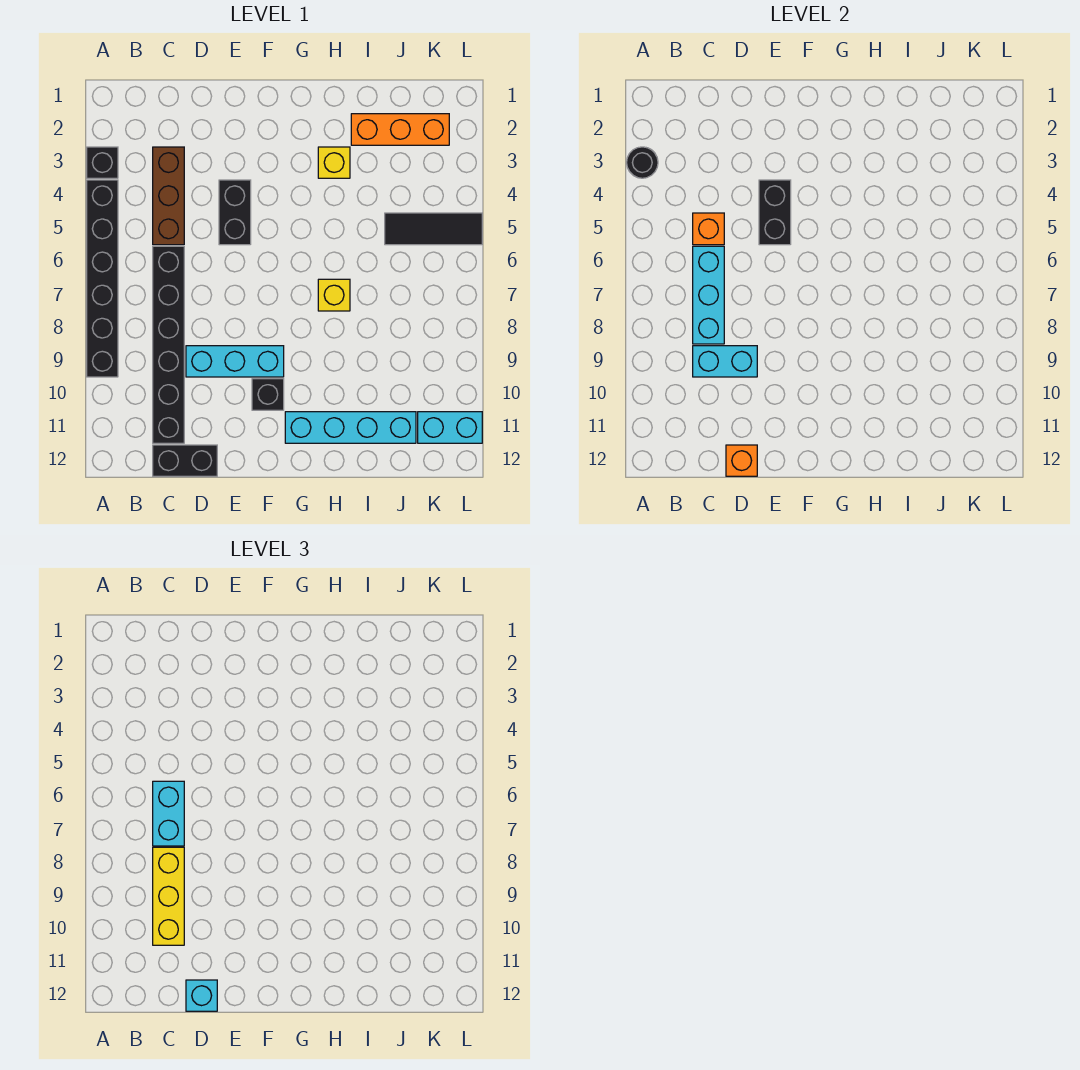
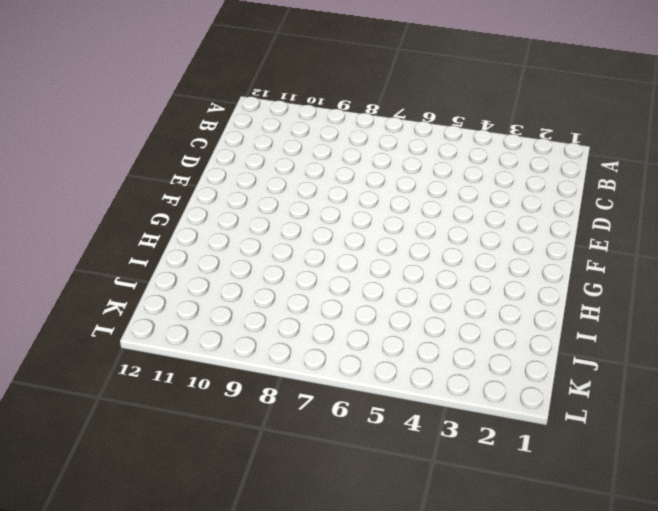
none -> black 1x1 brick [87,147,118,178]
none -> black 1x6 brick [87,180,118,377]
none -> brown 1x3 brick [153,147,184,245]

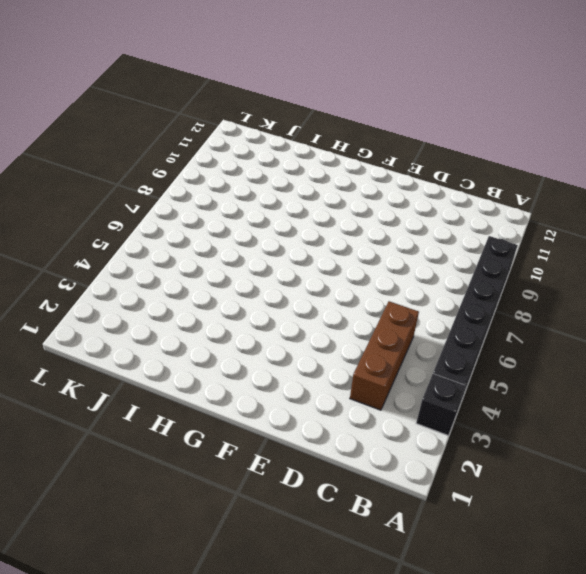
none -> black 1x6 brick [153,246,184,443]
none -> black 1x2 brick [153,445,217,476]
none -> cyan 1x3 brick [186,346,284,377]

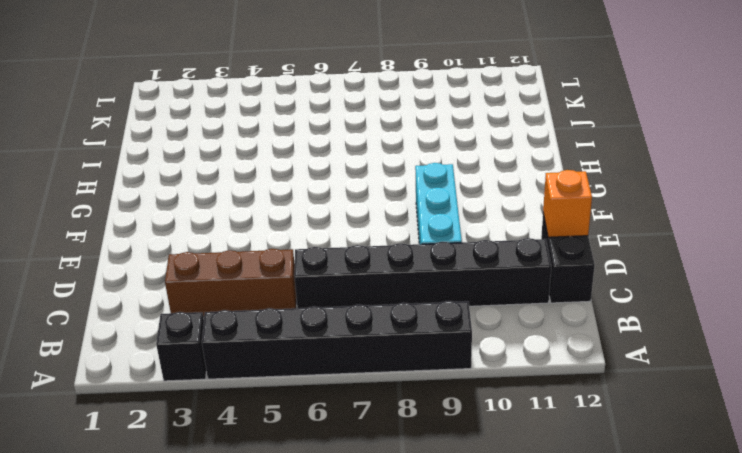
none -> black 1x2 brick [219,180,251,245]
none -> black 1x1 brick [252,379,284,410]
none -> cyan 1x4 brick [285,412,416,443]

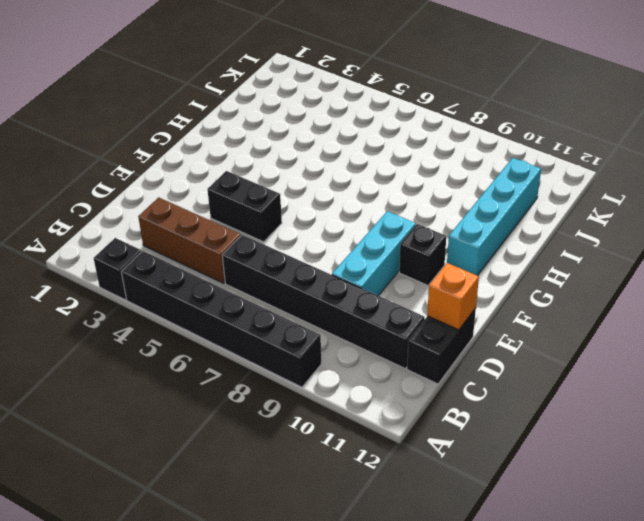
none -> yellow 1x1 brick [318,147,350,178]
none -> yellow 1x1 brick [318,279,350,311]
none -> orange 1x3 brick [351,114,449,145]

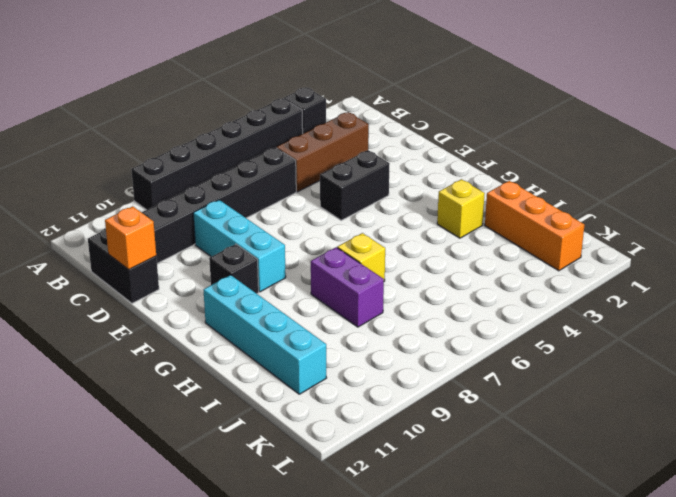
purple 1x2 brick [311,247,384,327] -> none
none -> black 1x3 tile [385,213,482,245]
none -> cyan 1x2 brick [418,412,482,443]
none -> black 1x1 round brick [627,147,658,178]

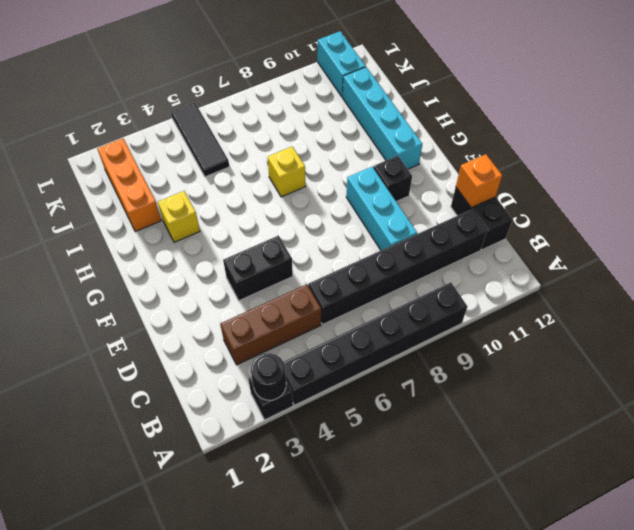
none -> orange 1x1 brick [693,213,724,245]
none -> cyan 1x3 brick [693,246,724,344]
none -> cyan 1x2 brick [693,346,757,377]

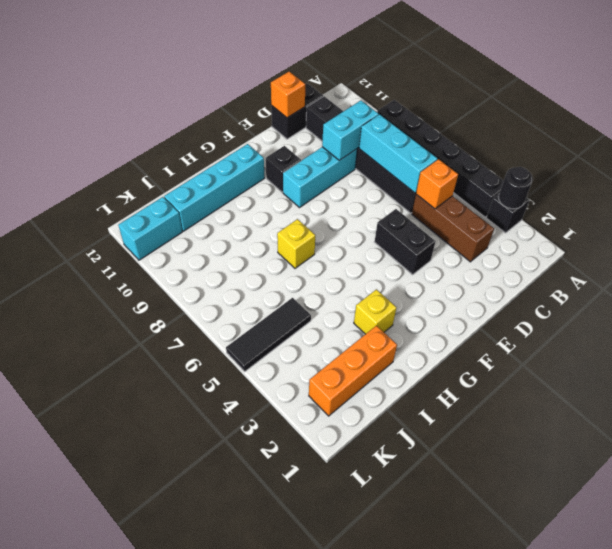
none -> black 1x2 brick [759,180,791,245]
none -> cyan 1x2 brick [153,781,184,846]
none -> yellow 1x3 brick [153,847,184,945]

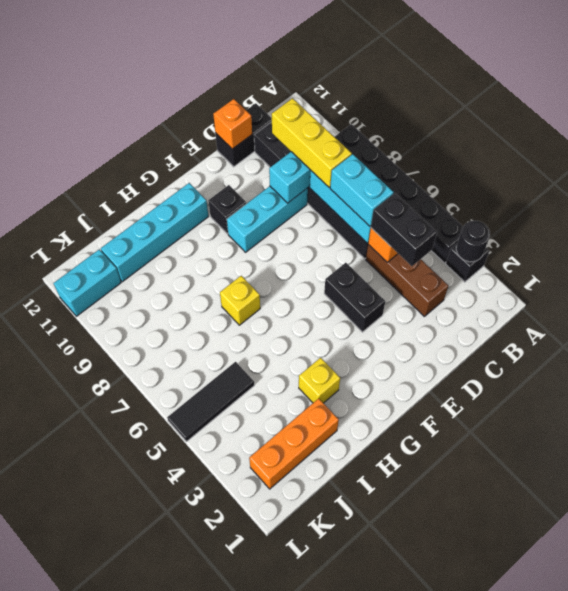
black 1x2 brick [371,193,437,266] -> black 1x2 brick moved to [759,180,791,245]
none -> cyan 1x1 brick [186,980,217,1011]

